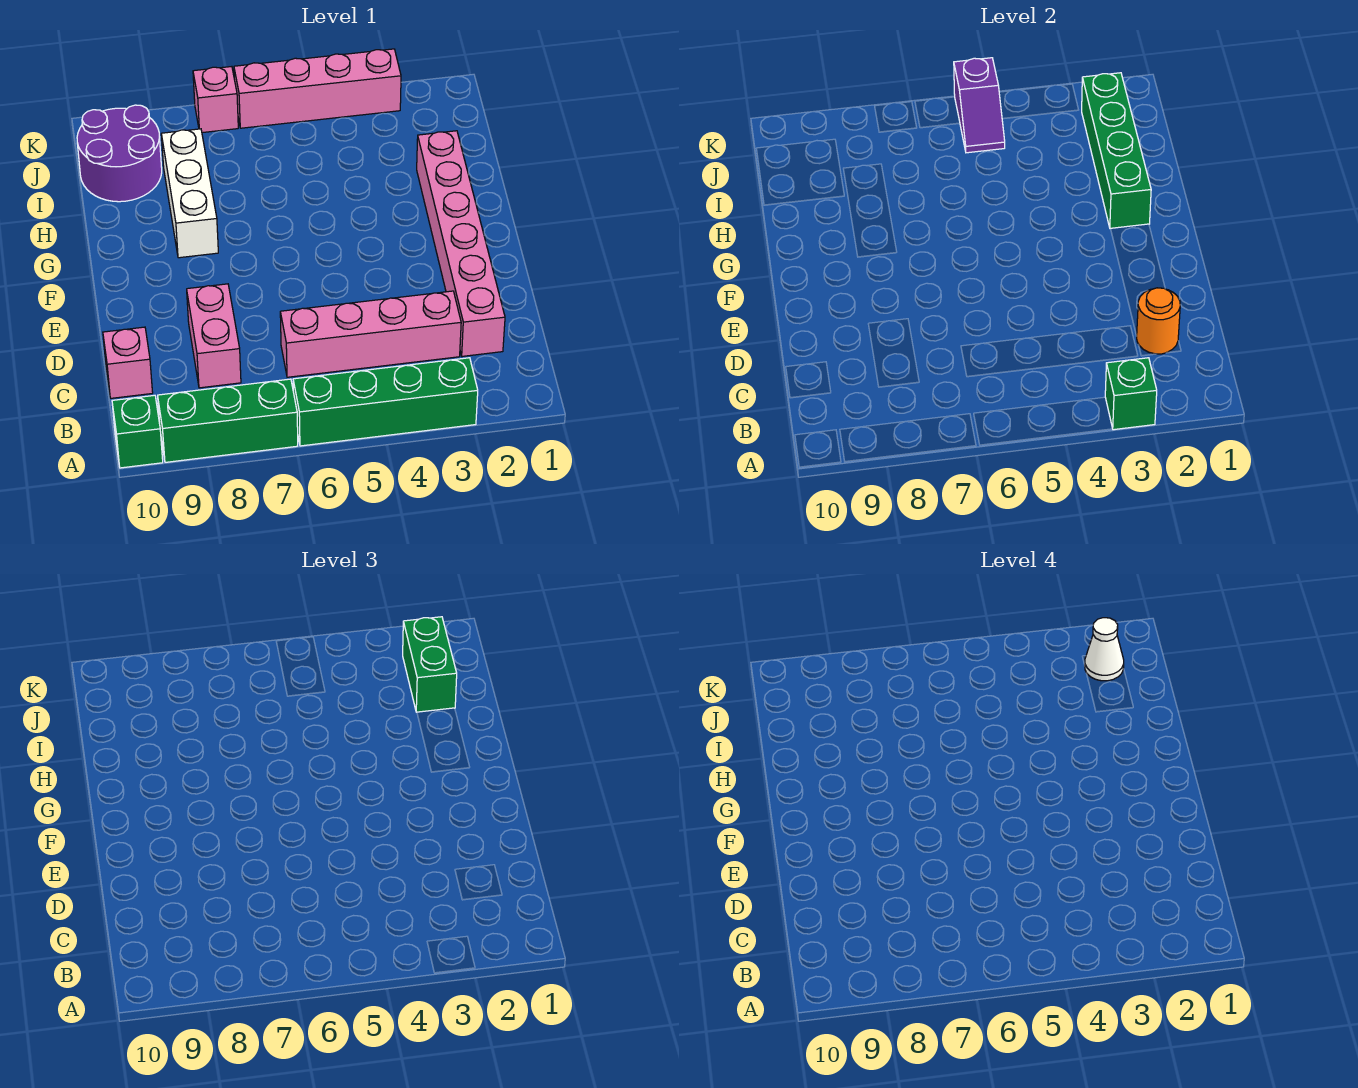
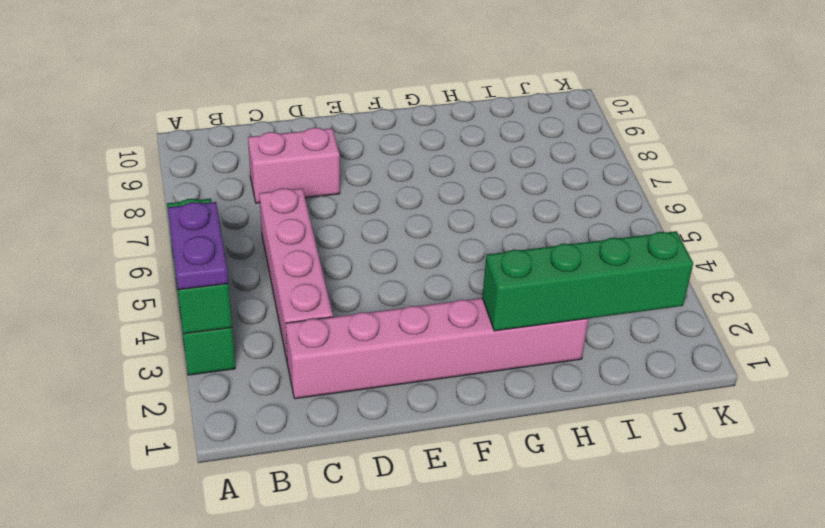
purple 1x2 plate [168,202,228,290] -> none
none -> green 1x3 brick [158,379,298,462]
none -> green 1x1 brick [112,395,163,468]
none -> pink 1x1 brick [103,327,153,398]

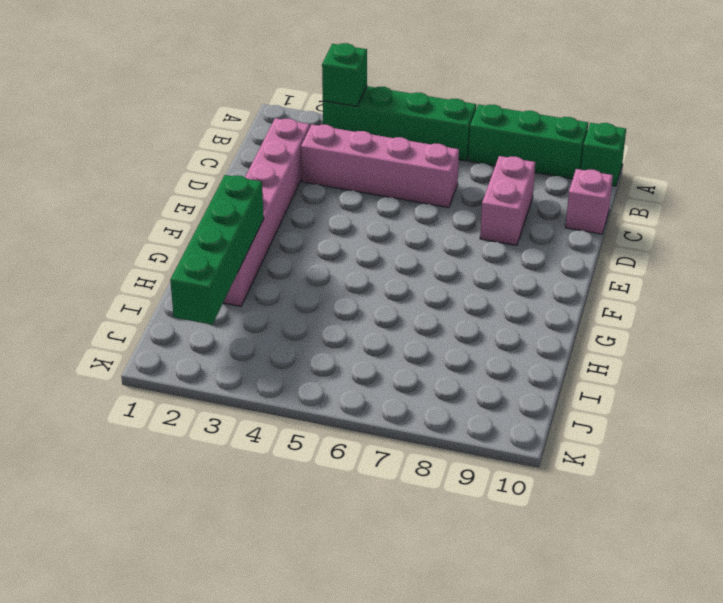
none -> white 1x3 brick [161,129,218,258]
none -> purple 2x2 round brick [77,105,162,202]
none -> pink 1x4 brick [234,49,401,128]

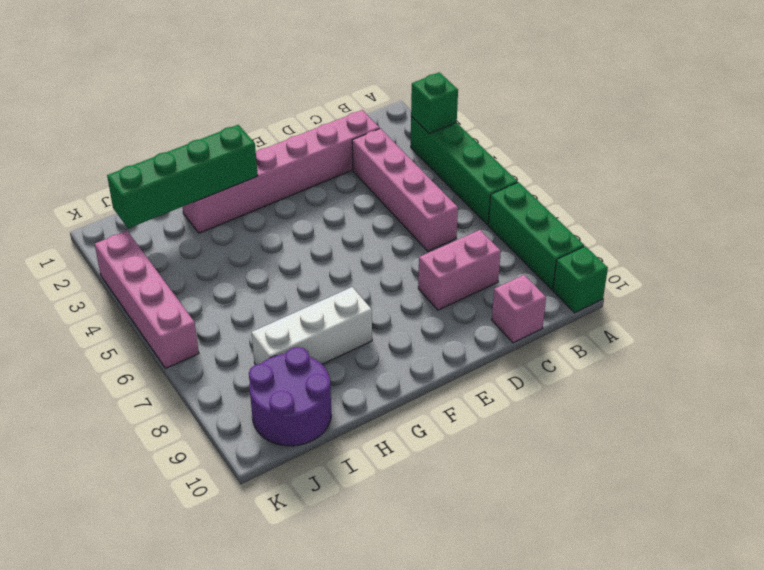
none -> pink 1x1 brick [193,67,238,133]
none -> orange 1x1 round brick [1137,288,1180,354]
none -> purple 1x2 slope [954,58,1005,153]

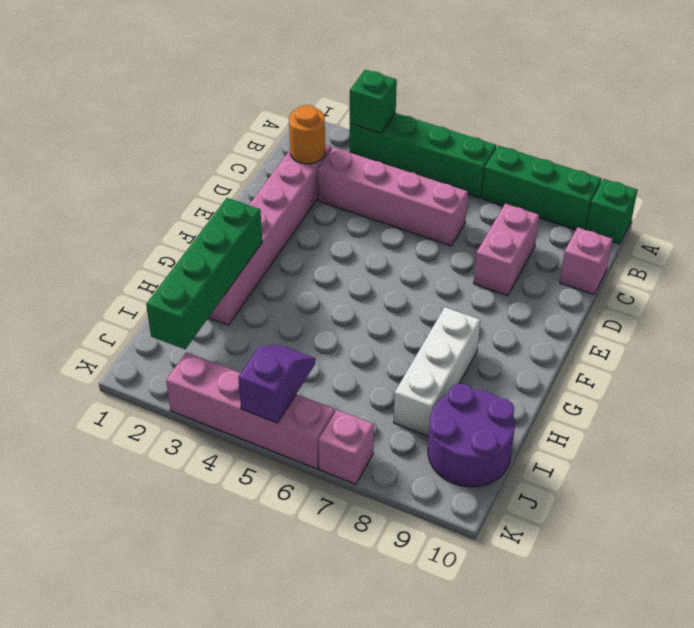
none -> green 1x2 brick [403,617,457,712]
none -> white 1x1 cone [1084,618,1124,681]

